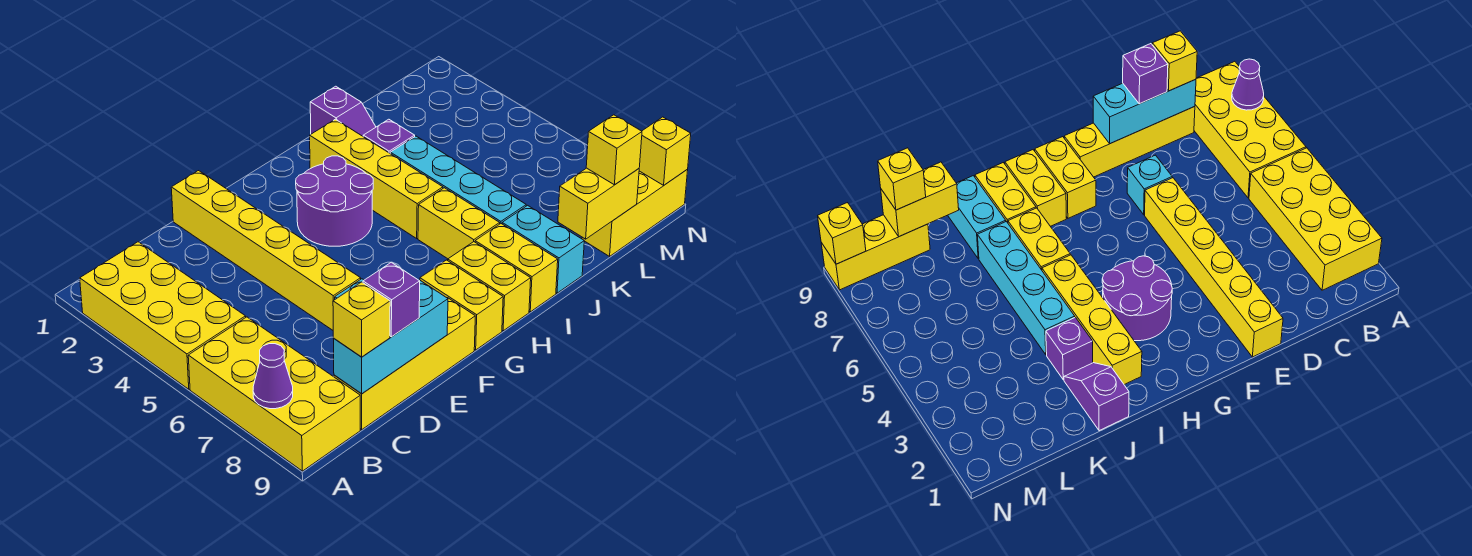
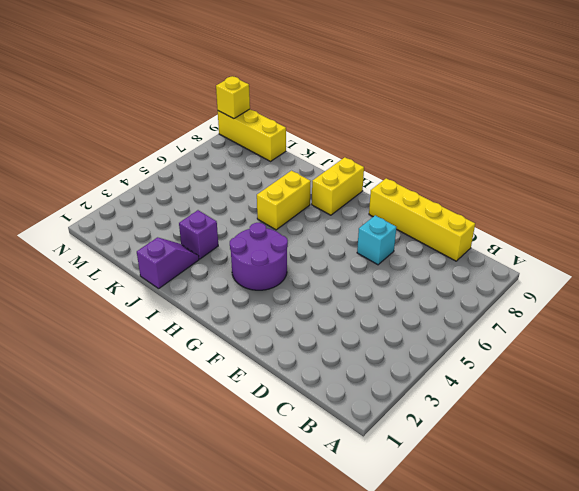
none -> yellow 2x4 brick [80,242,246,389]
none -> yellow 2x4 brick [188,317,360,471]
none -> yellow 1x6 brick [171,171,361,330]

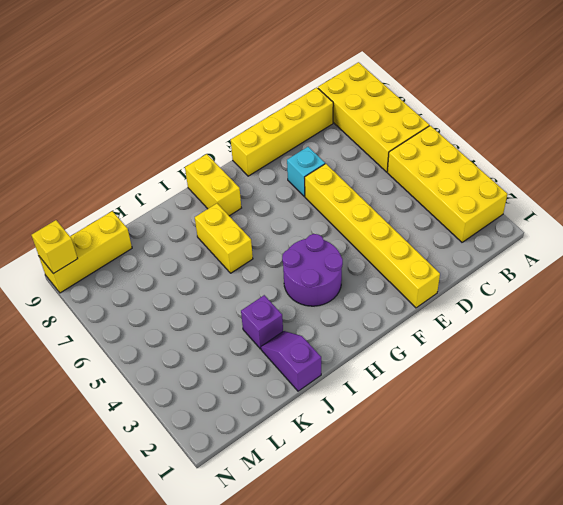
none -> yellow 1x2 brick [420,260,503,350]
none -> yellow 1x4 brick [310,119,443,238]
none -> yellow 1x2 brick [475,224,558,312]

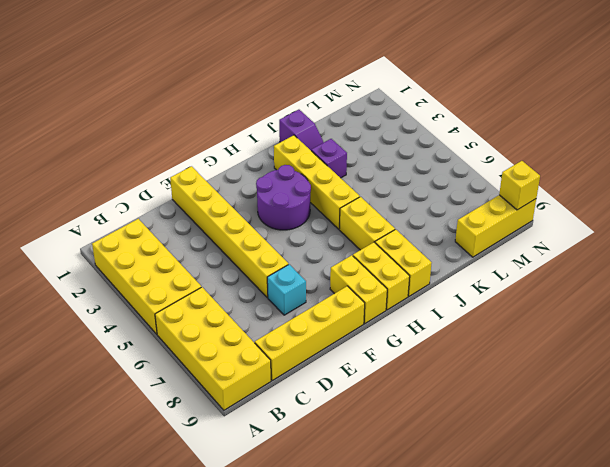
none -> cyan 1x4 brick [390,136,526,224]
none -> cyan 1x2 brick [502,205,584,293]
none -> purple 1x1 cone [253,344,293,409]

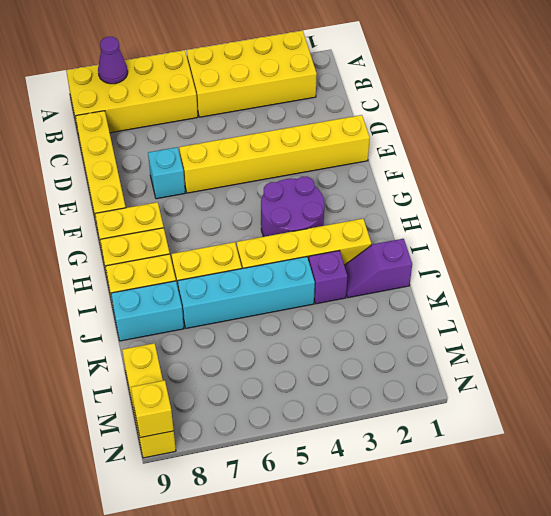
none -> cyan 1x3 brick [334,281,448,394]
none -> yellow 1x2 brick [558,168,639,239]
none -> yellow 1x1 brick [333,282,390,357]

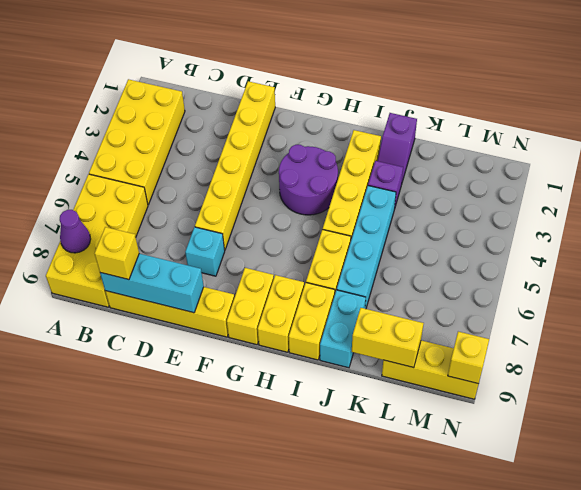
none -> purple 1x1 brick [363,262,420,337]
none -> yellow 1x1 brick [586,115,642,185]

